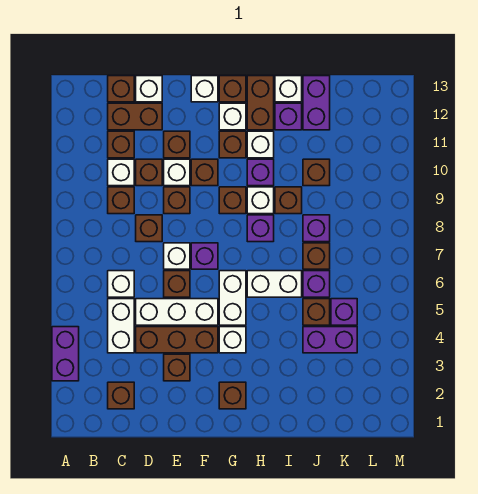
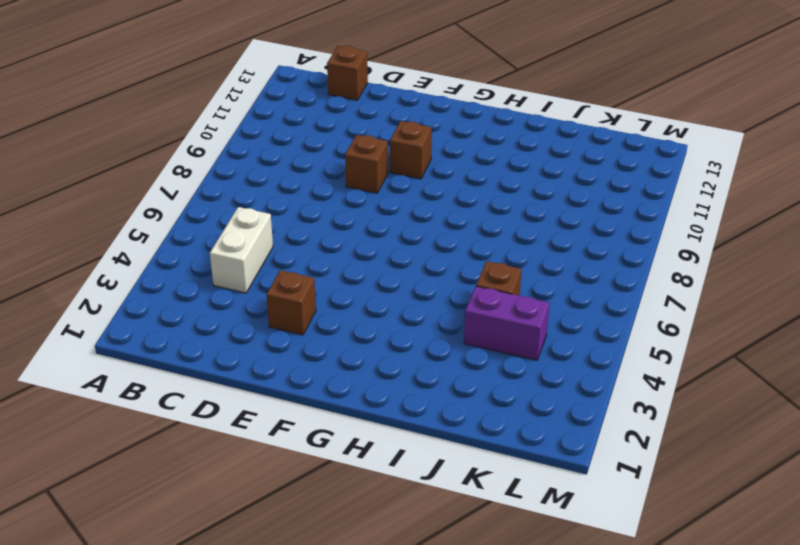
none -> purple 1x2 brick [52,327,79,381]
none -> brown 1x1 brick [108,382,134,409]
none -> white 1x1 brick [108,271,134,297]
none -> brown 1x1 brick [108,187,134,214]

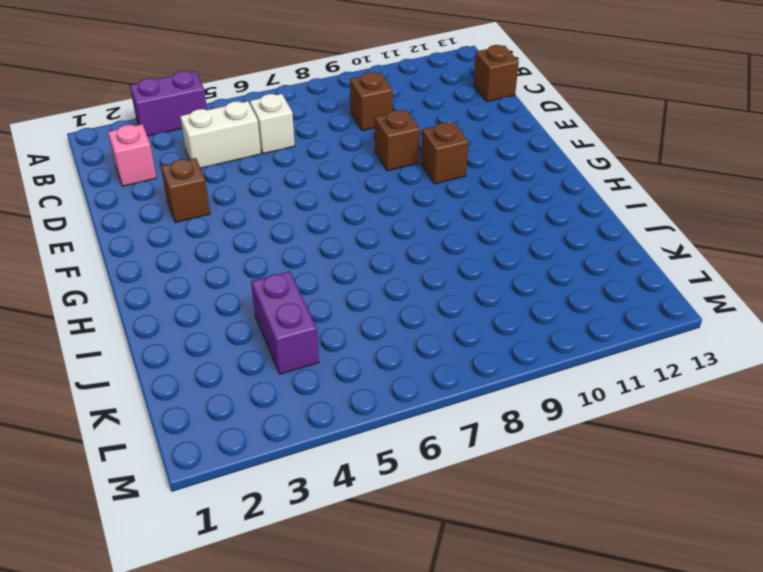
pink 1x1 brick [108,124,157,186] -> brown 1x1 brick [108,382,134,409]
none -> white 1x1 brick [108,159,134,186]
none -> brown 1x1 brick [108,131,134,158]
none -> brown 1x2 brick [108,103,162,130]
none -> brown 1x3 brick [136,327,218,353]

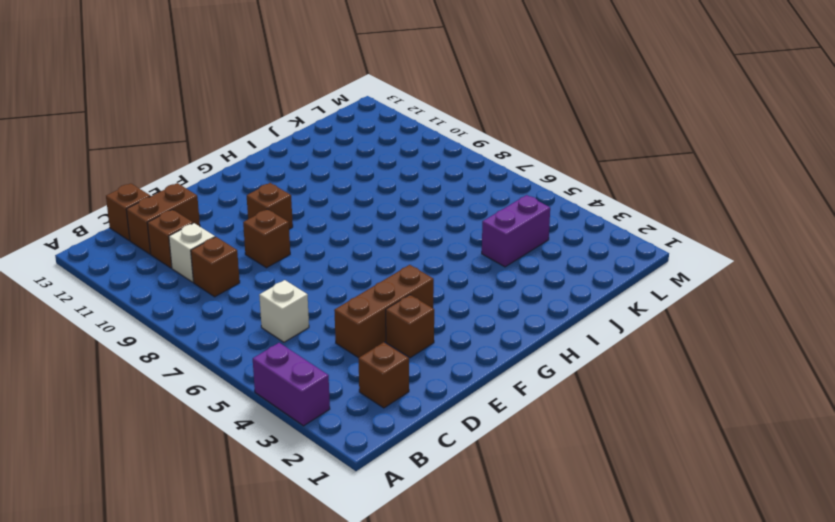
none -> white 1x2 brick [108,299,134,353]
none -> white 1x3 brick [136,299,218,325]
none -> brown 1x1 brick [136,215,162,242]
none -> brown 1x1 brick [136,159,162,186]

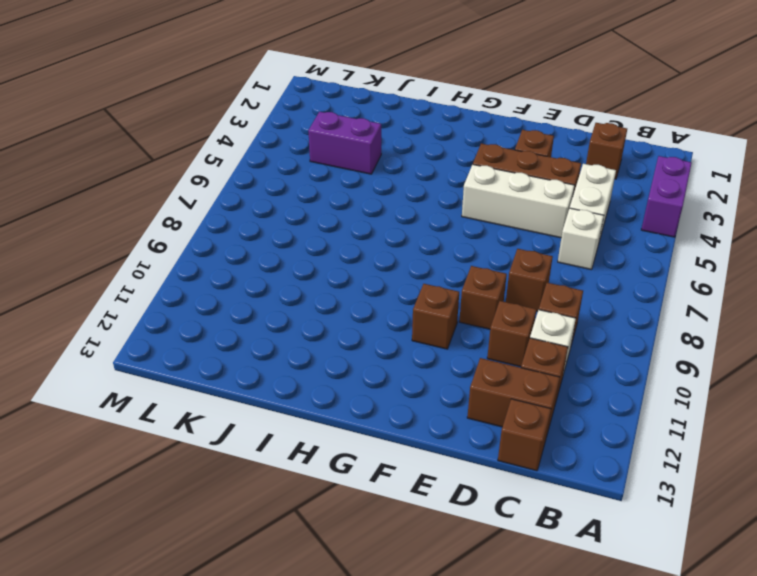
none -> white 1x1 brick [136,76,162,102]
none -> brown 1x1 brick [164,271,190,297]
none -> white 1x1 brick [164,243,190,269]
none -> white 1x1 brick [164,159,190,186]

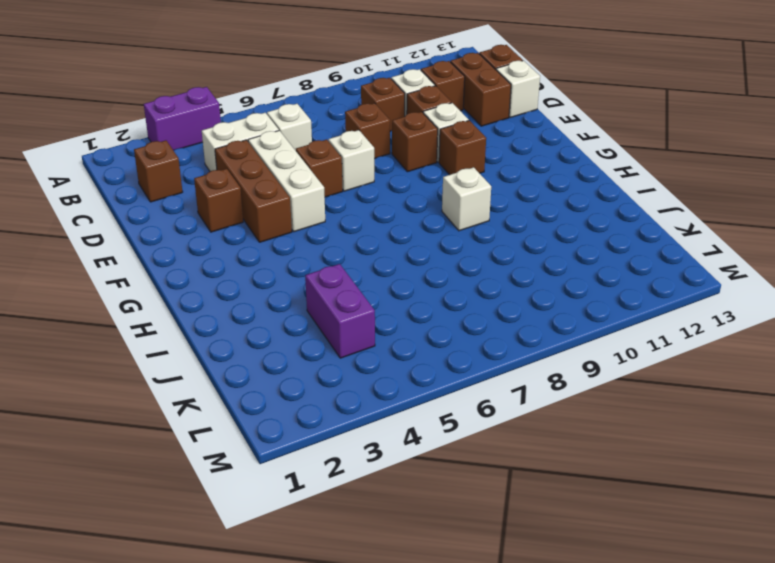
none -> brown 1x1 brick [164,131,190,158]
none -> purple 1x1 brick [191,243,218,269]
none -> white 1x1 brick [191,76,218,102]
none -> brown 1x1 brick [219,382,246,409]

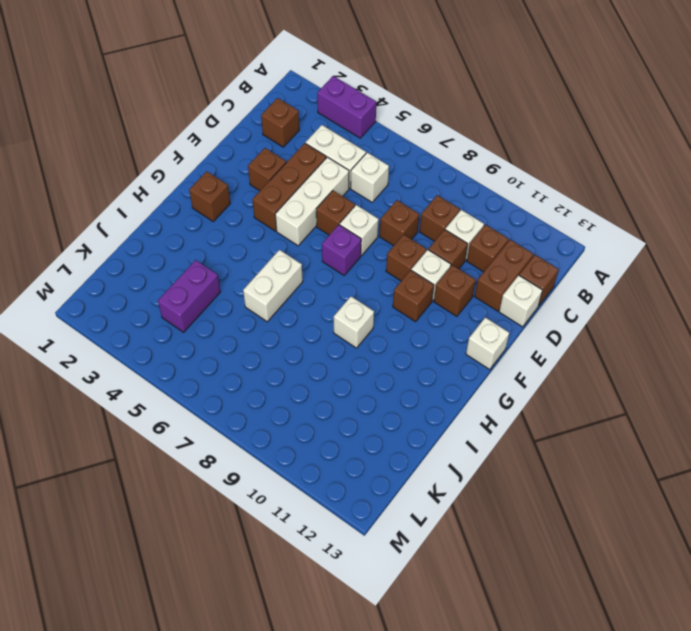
none -> white 1x1 brick [219,327,246,353]
none -> white 1x2 brick [219,271,246,325]
none -> brown 1x1 brick [219,187,246,214]
none -> brown 1x1 brick [219,131,246,158]

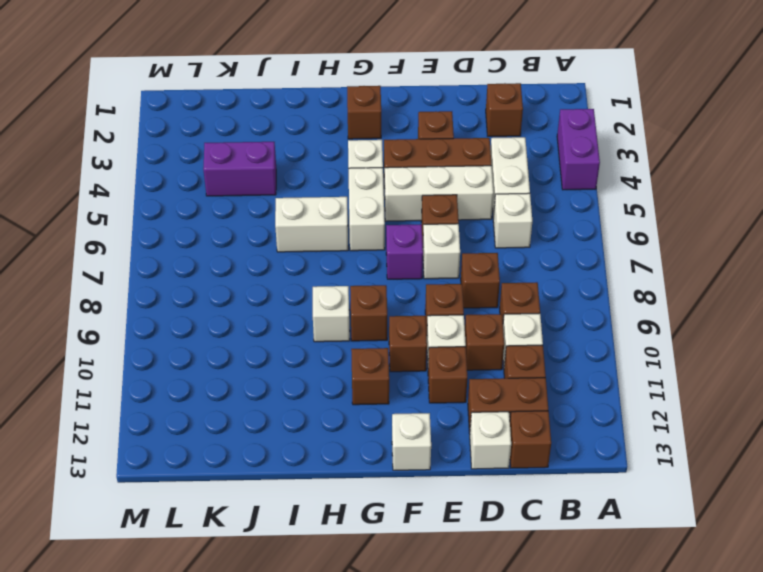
none -> white 1x1 brick [219,103,246,130]
none -> brown 1x1 brick [219,76,246,102]
none -> purple 1x1 brick [247,215,274,242]
none -> purple 1x1 brick [247,159,274,186]

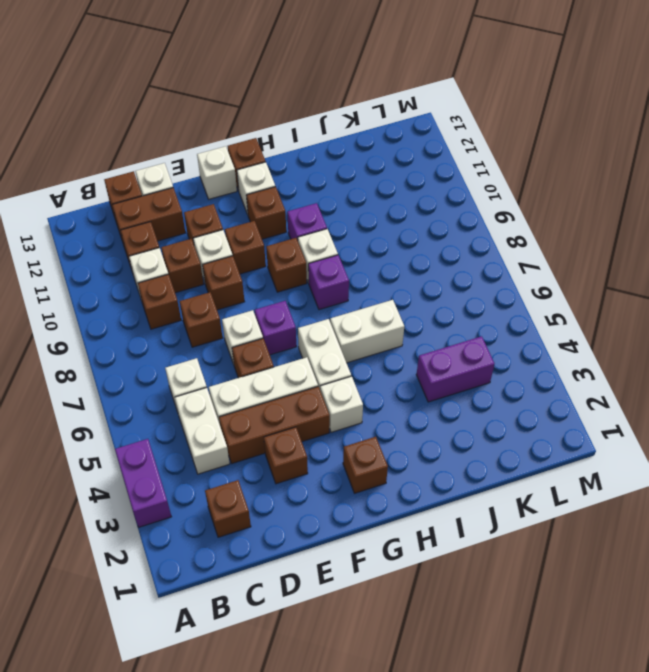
none -> white 1x1 brick [247,131,274,158]
none -> brown 1x2 brick [247,76,274,130]
none -> brown 1x1 brick [275,187,302,214]
none -> purple 1x1 brick [275,103,302,130]

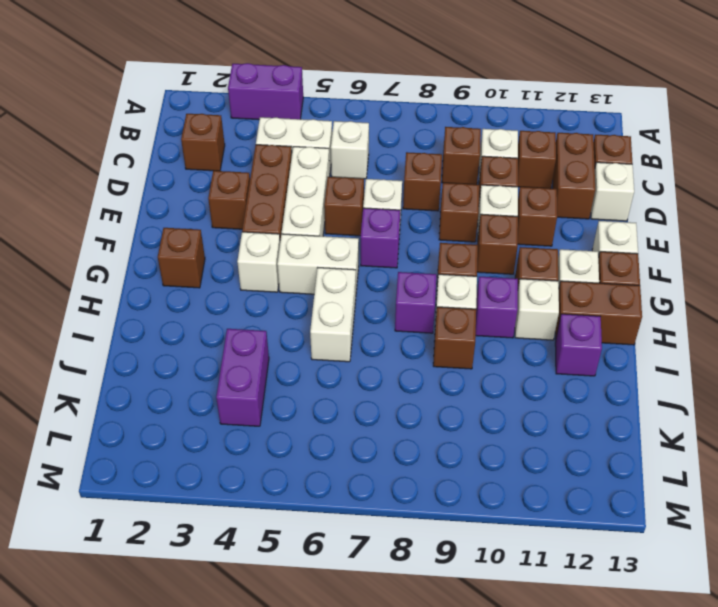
none -> white 1x1 brick [275,76,302,102]
none -> brown 1x1 brick [303,299,330,325]
none -> purple 1x1 brick [303,271,330,297]
none -> brown 1x1 brick [303,243,330,269]

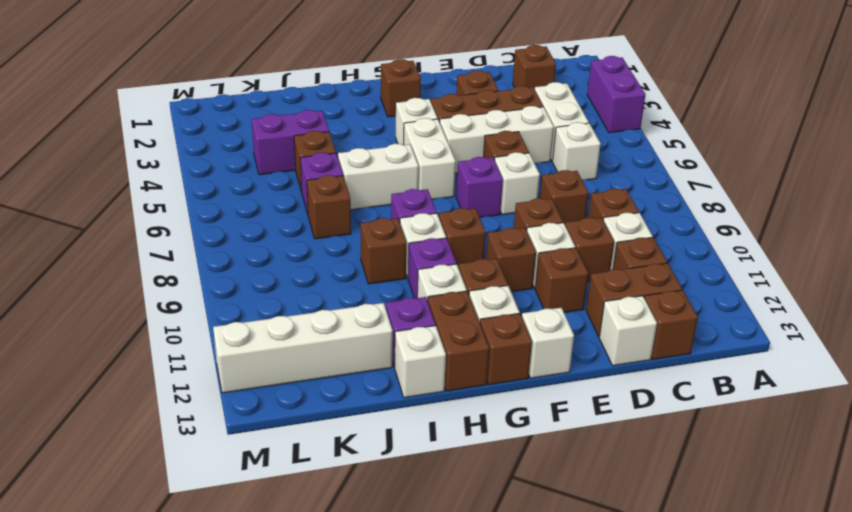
white 1x4 brick [213,303,393,393] -> purple 1x2 brick [303,76,330,130]
none -> purple 1x1 brick [303,215,330,242]
none -> brown 1x1 brick [303,159,330,186]
none -> purple 1x1 brick [331,299,357,325]

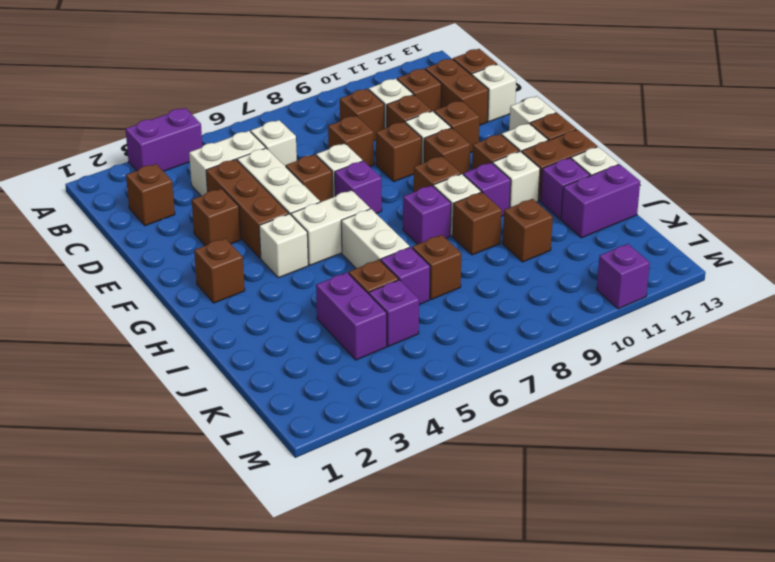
purple 1x1 brick [597,244,650,309] -> purple 1x1 brick moved to [303,215,330,242]

